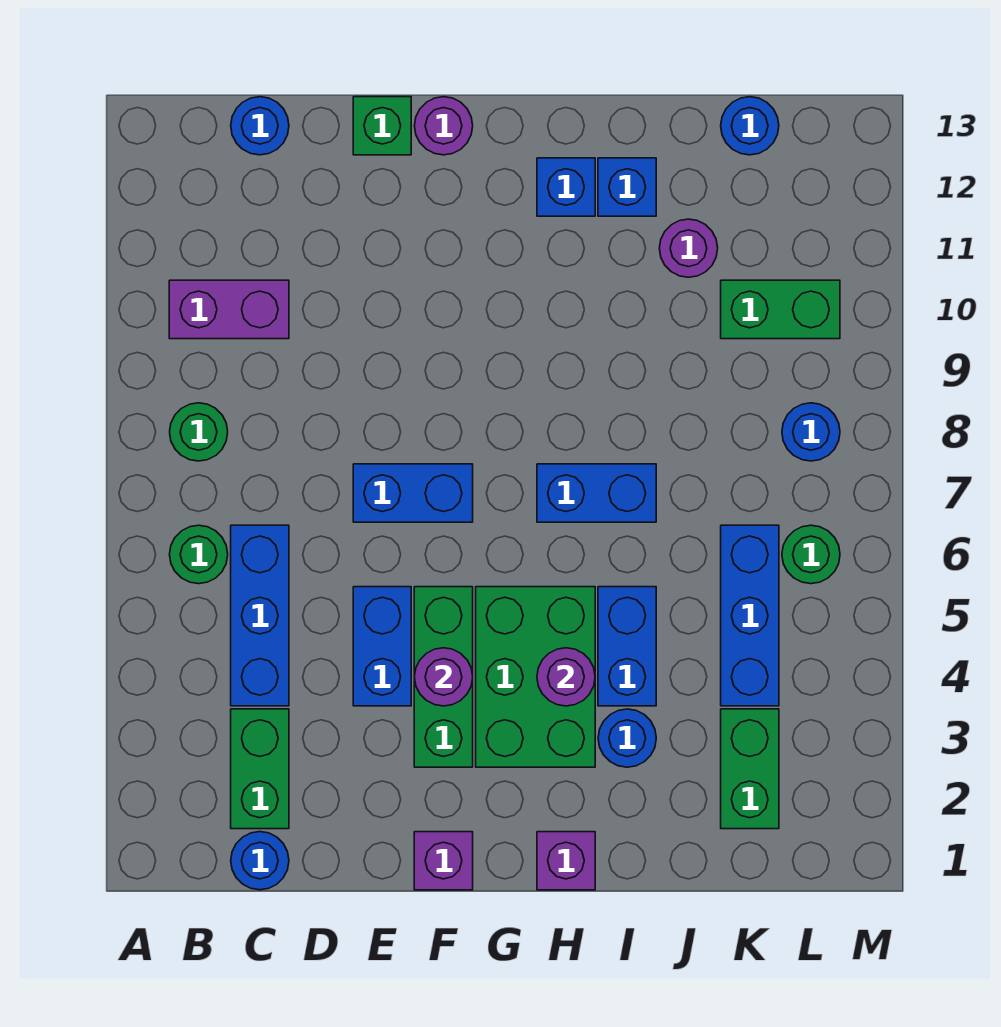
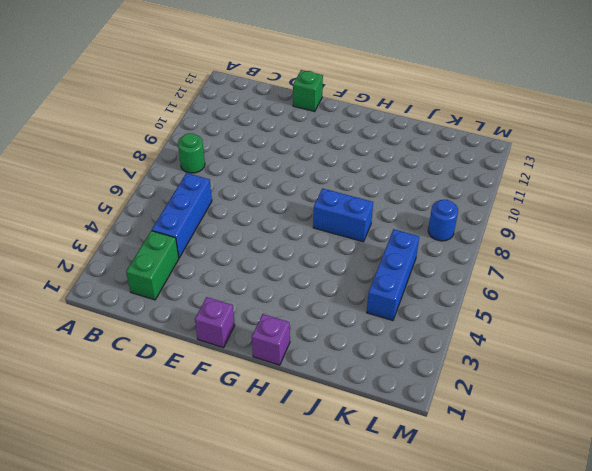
none -> green 1x1 round brick [170,525,228,584]
none -> purple 1x2 brick [169,280,289,339]
none -> blue 1x1 round brick [231,832,289,890]

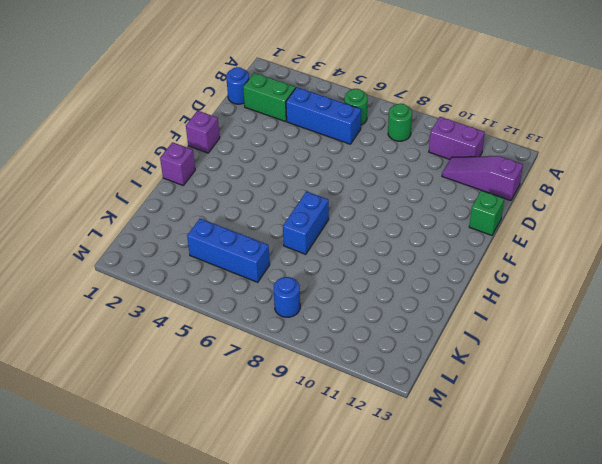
purple 1x2 brick [429,117,485,159] -> purple 1x2 brick turned to [169,280,289,339]
purple 1x3 slope [442,156,523,201] -> blue 1x1 round brick [231,97,289,155]
none -> blue 1x2 brick [353,587,411,706]
none -> blue 1x2 brick [353,464,473,522]
none -> green 1x3 brick [414,587,473,767]

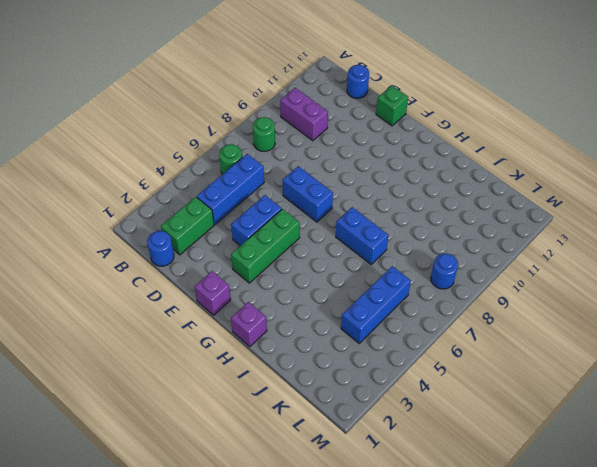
none -> purple 1x1 round brick [414,97,473,155]
none -> green 2x3 brick [476,587,595,767]
none -> blue 1x1 brick [537,158,595,216]

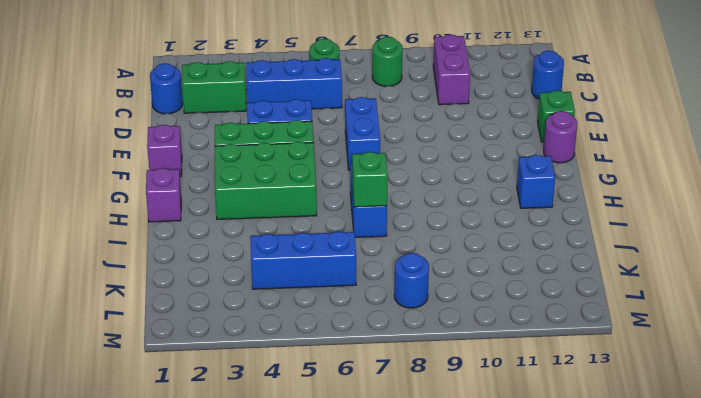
green 1x1 brick [352,152,388,207] -> none
none -> blue 1x1 round brick [598,709,656,767]
none -> blue 1x2 brick [598,587,656,706]
none -> blue 1x1 brick [598,158,656,216]

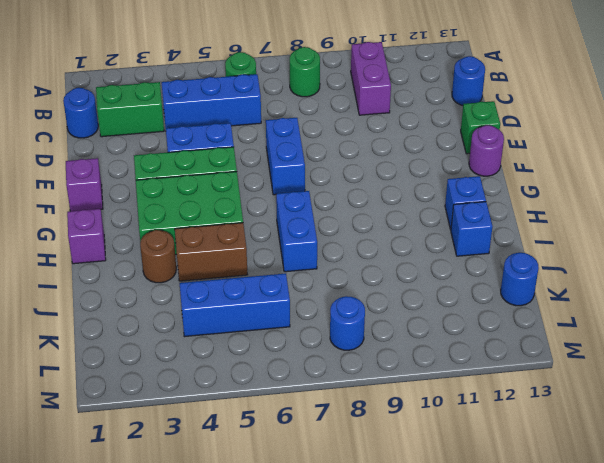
brown 1x1 round brick [140,230,176,283] -> blue 1x1 round brick [598,709,656,767]
brown 1x2 brick [175,223,247,281] -> blue 1x2 brick [598,587,656,706]
none -> purple 1x1 round brick [659,219,718,277]
none -> green 1x2 brick [721,709,779,829]
none -> green 1x2 brick [721,280,840,339]

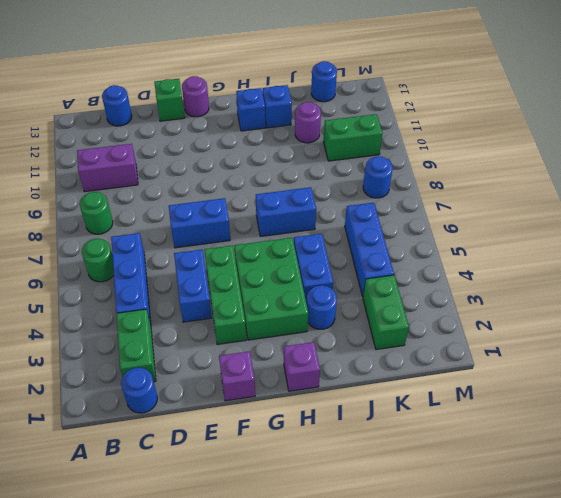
none -> green 1x1 round brick [782,525,840,584]
none -> purple 1x1 round brick [414,648,473,706]
none -> purple 1x1 round brick [537,648,595,706]

